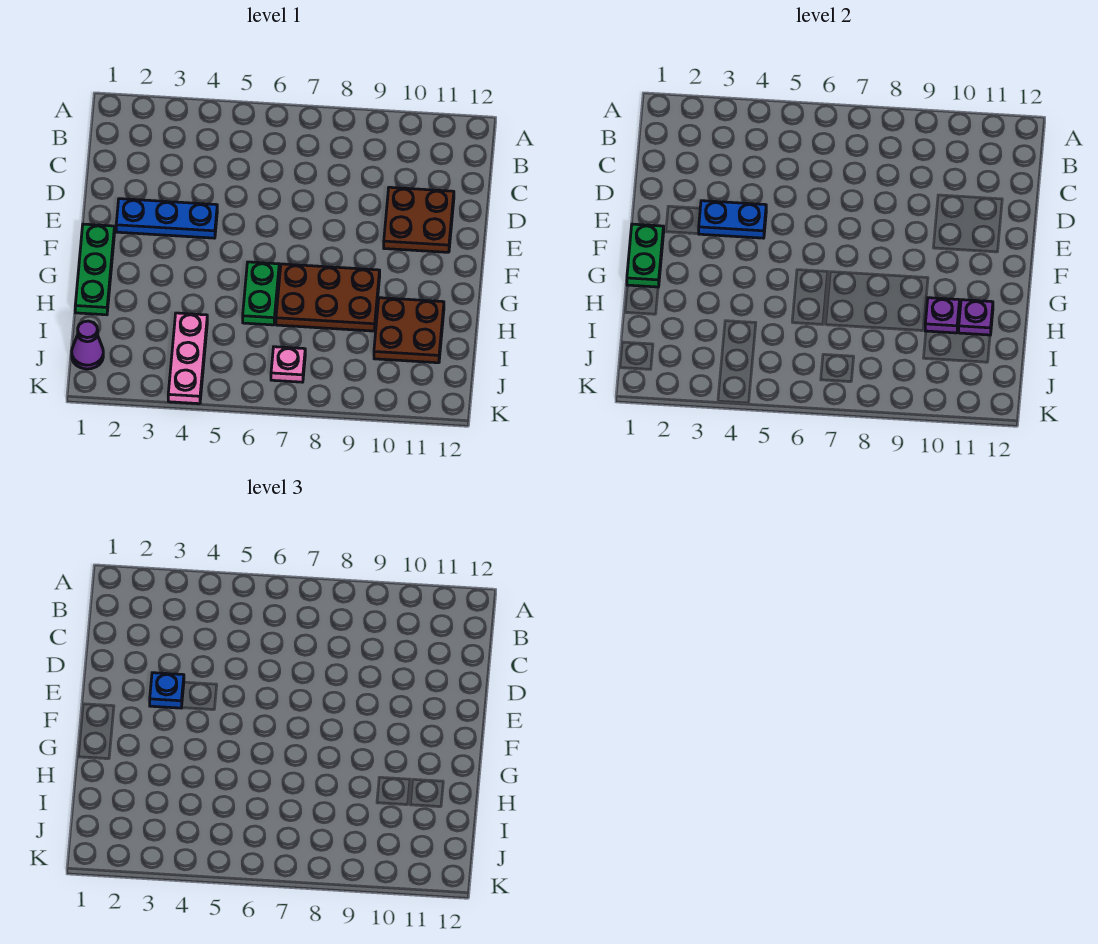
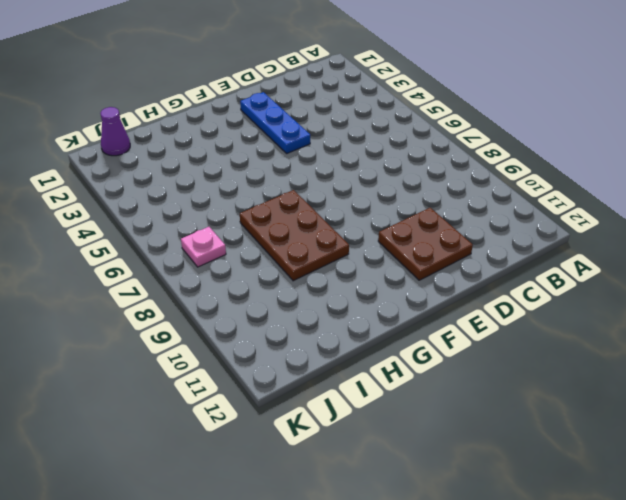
none -> green 1x3 plate [75,224,115,315]
none -> green 1x2 plate [243,262,279,325]
none -> brown 2x2 plate [374,298,444,363]

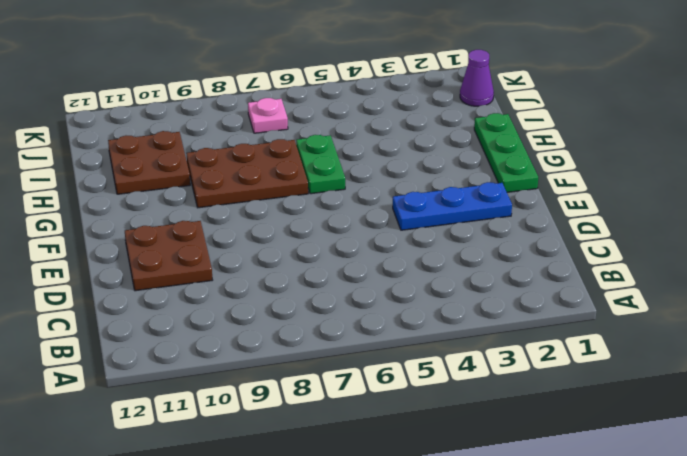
none -> pink 1x3 plate [168,313,207,404]
none -> blue 1x2 plate [699,201,766,238]
none -> green 1x2 plate [627,224,664,287]

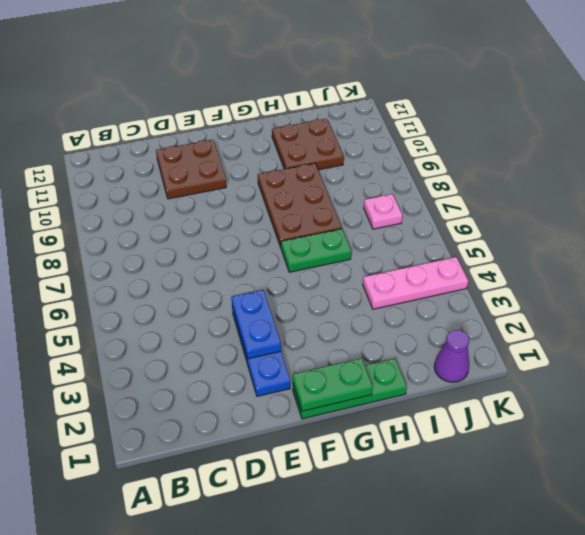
none -> purple 1x1 plate [925,298,960,333]
none -> purple 1x1 plate [959,300,993,335]
none -> blue 1x1 plate [150,673,184,708]

